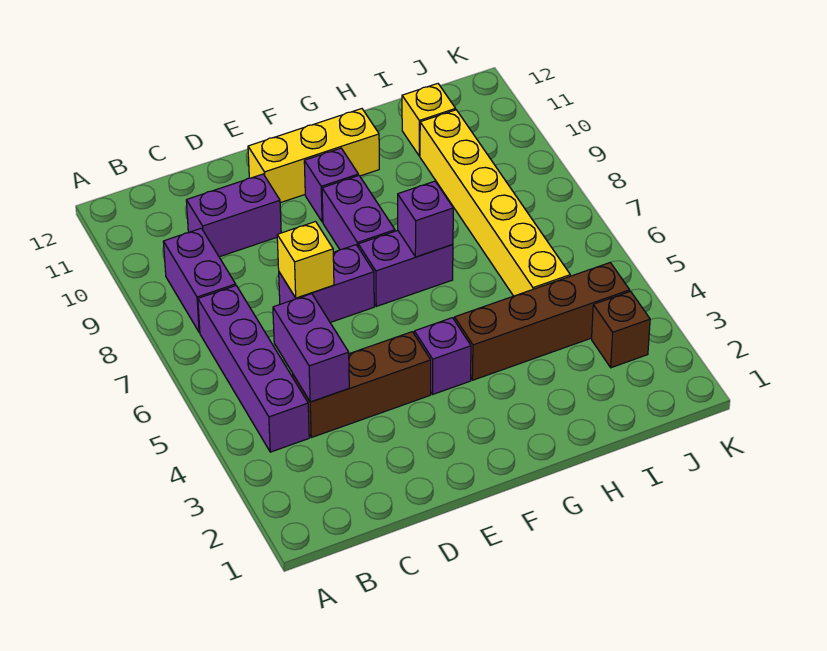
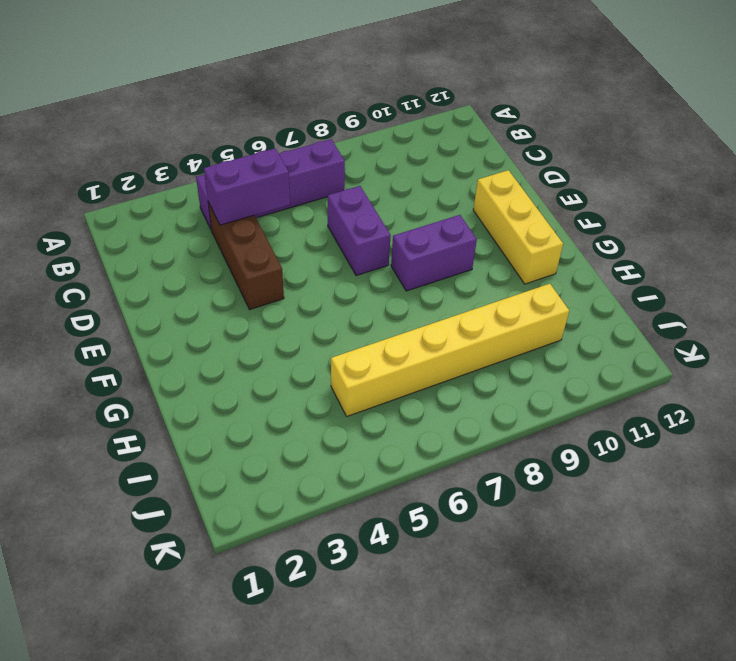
none -> purple 1x2 brick [163,228,236,332]
none -> purple 1x2 brick [186,174,281,257]
none -> purple 1x1 brick [414,318,471,394]

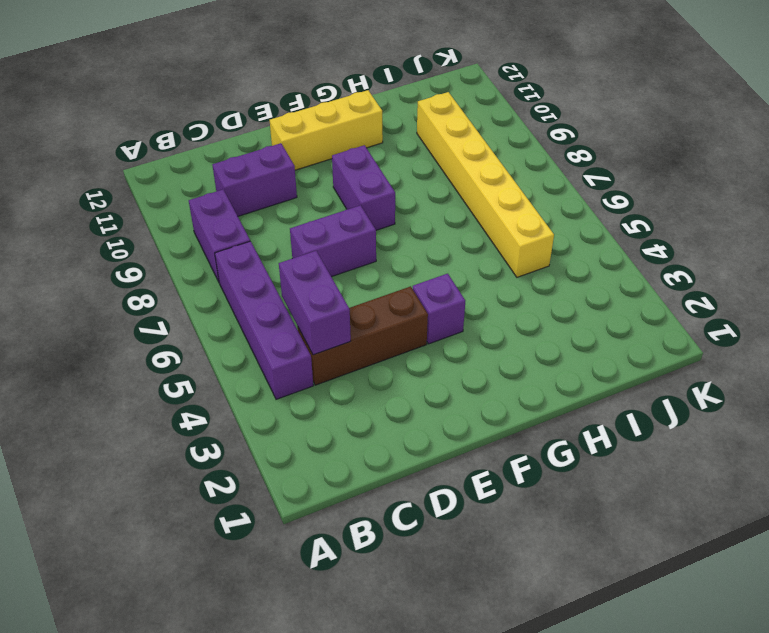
none -> purple 1x2 brick [358,230,453,306]
none -> purple 1x1 brick [304,148,358,222]
none -> brown 1x4 brick [454,263,630,380]

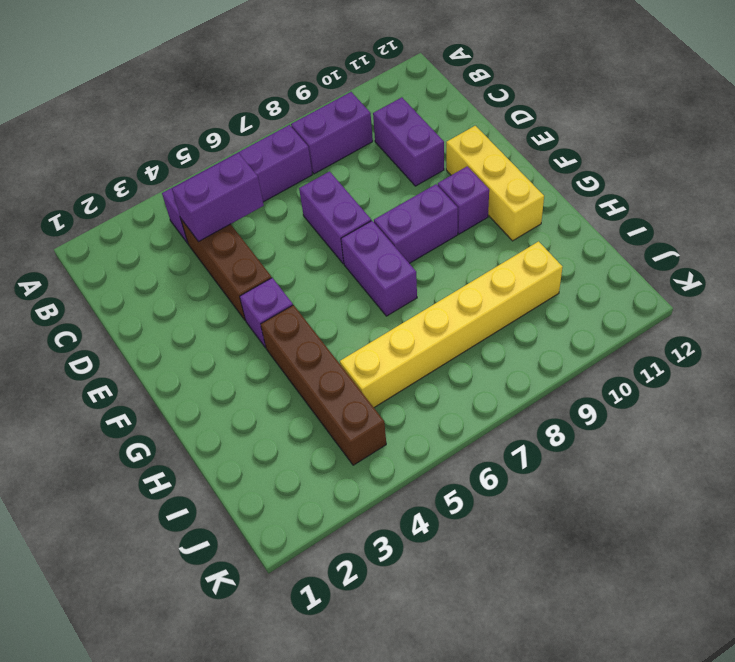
none -> yellow 1x1 brick [402,84,456,156]
none -> brown 1x1 brick [592,291,650,368]
none -> yellow 1x1 brick [277,222,334,298]

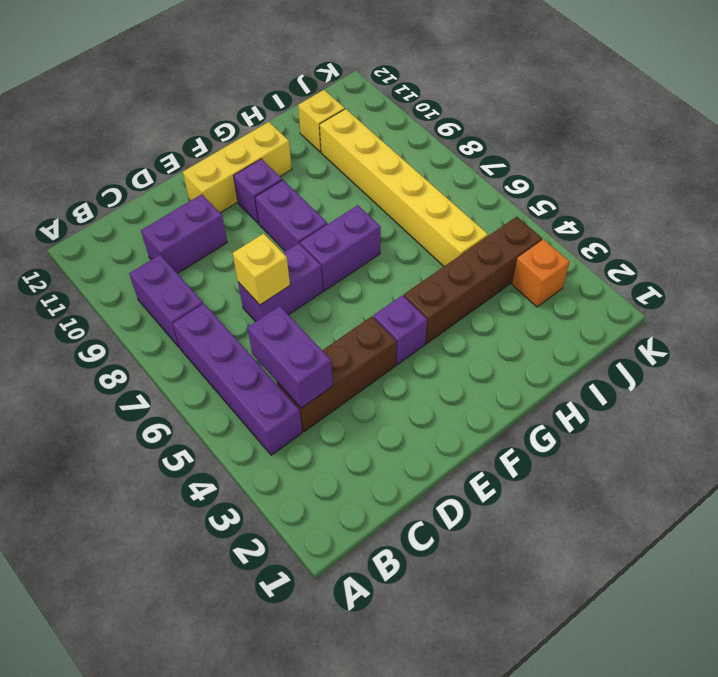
orange 1x1 brick [512,239,570,307] -> brown 1x1 brick [592,291,650,368]
none -> purple 1x1 brick [398,181,453,257]

